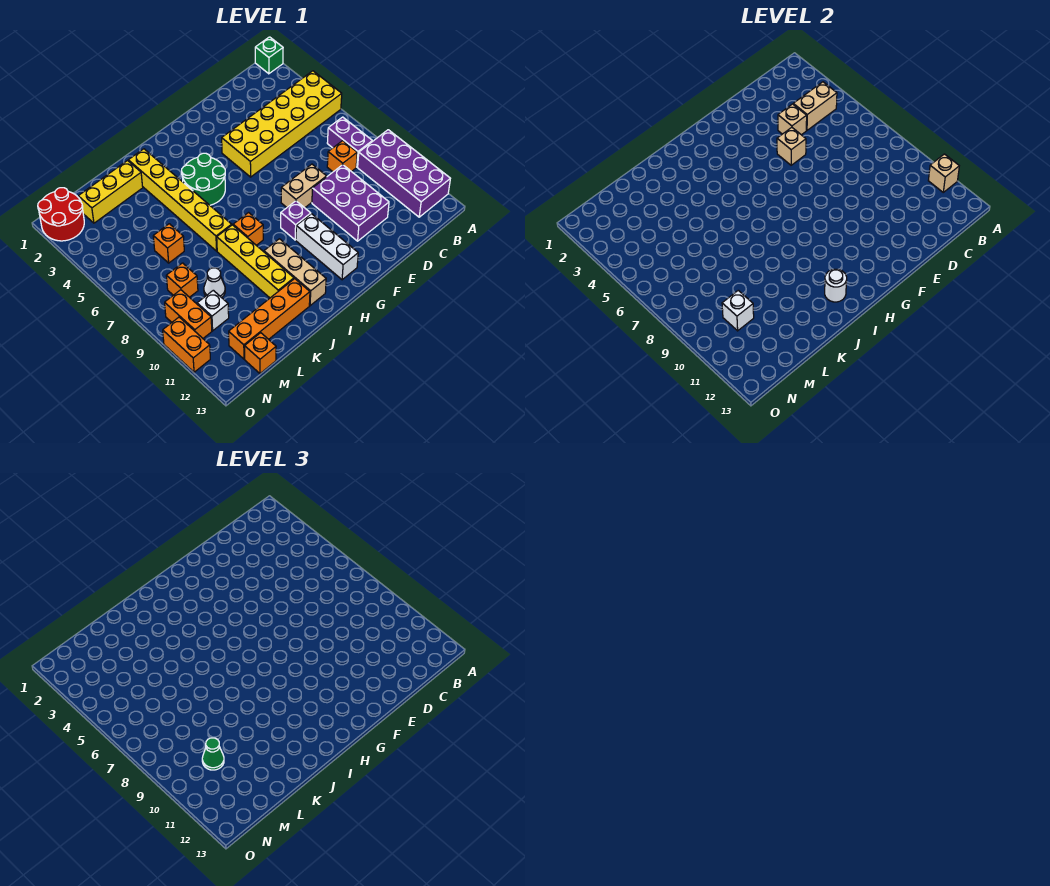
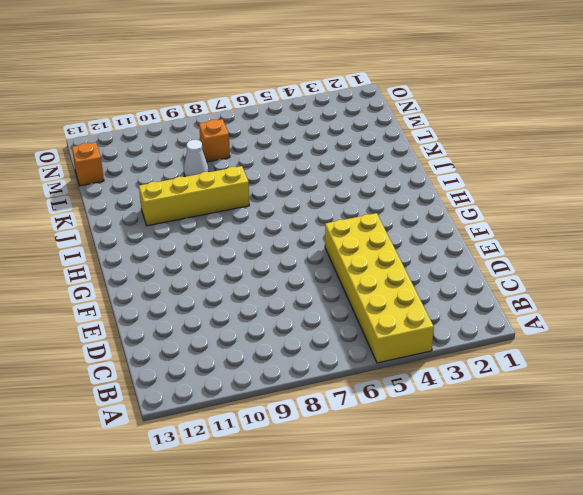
none -> green 1x1 brick [255,37,283,74]
none -> purple 2x4 brick [358,130,450,217]
none -> purple 1x2 brick [327,117,372,167]
none -> orange 1x1 brick [327,141,357,172]

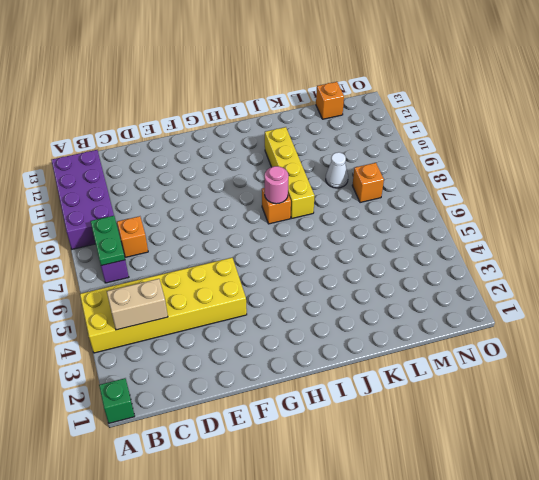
green 1x2 plate [91,216,125,266] -> none
pink 1x1 round brick [264,166,288,204] -> none
none -> purple 2x3 brick [312,165,389,241]
none -> tan 1x2 brick [281,164,327,208]
none -> purple 1x1 brick [281,201,311,240]
none -> white 1x3 brick [296,214,358,280]

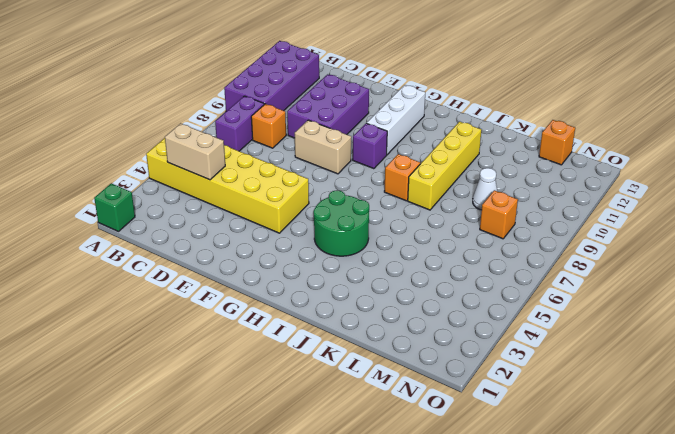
none -> tan 1x3 brick [264,239,326,306]
none -> yellow 1x6 brick [128,149,232,251]
none -> orange 1x4 brick [229,279,310,359]
none -> yellow 1x3 brick [78,161,143,223]

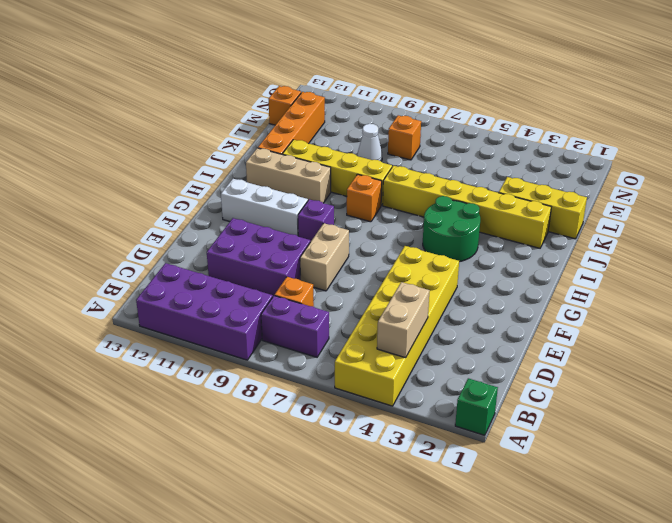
yellow 1x3 brick [499,177,587,239] -> yellow 1x3 brick turned to [78,161,143,223]
none -> orange 1x1 brick [153,224,184,263]
none -> white 1x1 brick [197,290,229,331]
none -> red 2x2 round brick [38,188,84,241]
none -> orange 1x2 brick [165,290,212,338]

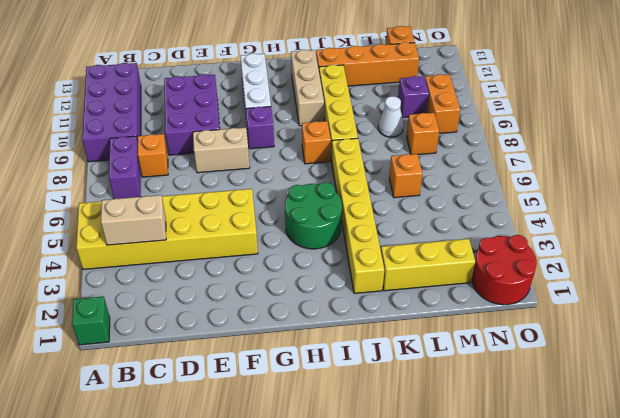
purple 1x1 brick [398,76,429,118] -> white 1x1 brick [197,290,229,331]
none -> orange 1x2 brick [163,317,210,372]
none -> tan 1x1 brick [928,154,959,192]
none -> tan 1x1 brick [778,104,807,135]
none -> tan 1x1 brick [777,127,806,165]

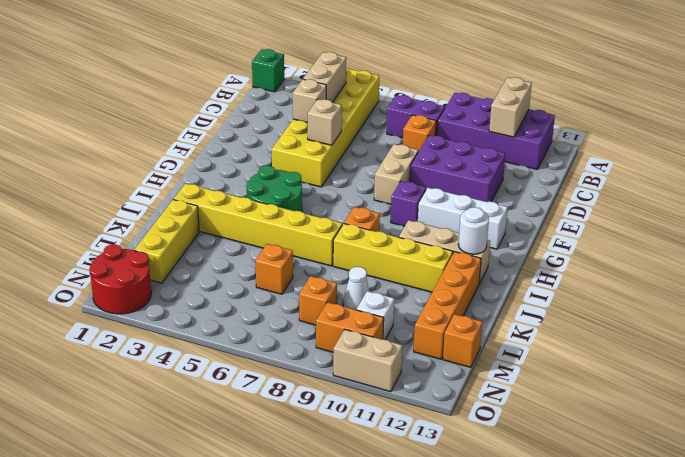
tan 1x2 brick [489,77,532,137] -> tan 1x1 brick [928,154,959,192]
tan 1x2 brick [333,330,402,392] -> orange 1x2 brick [163,317,210,372]
none -> white 1x1 brick [722,290,754,331]
none -> green 1x1 cone [202,738,224,770]

